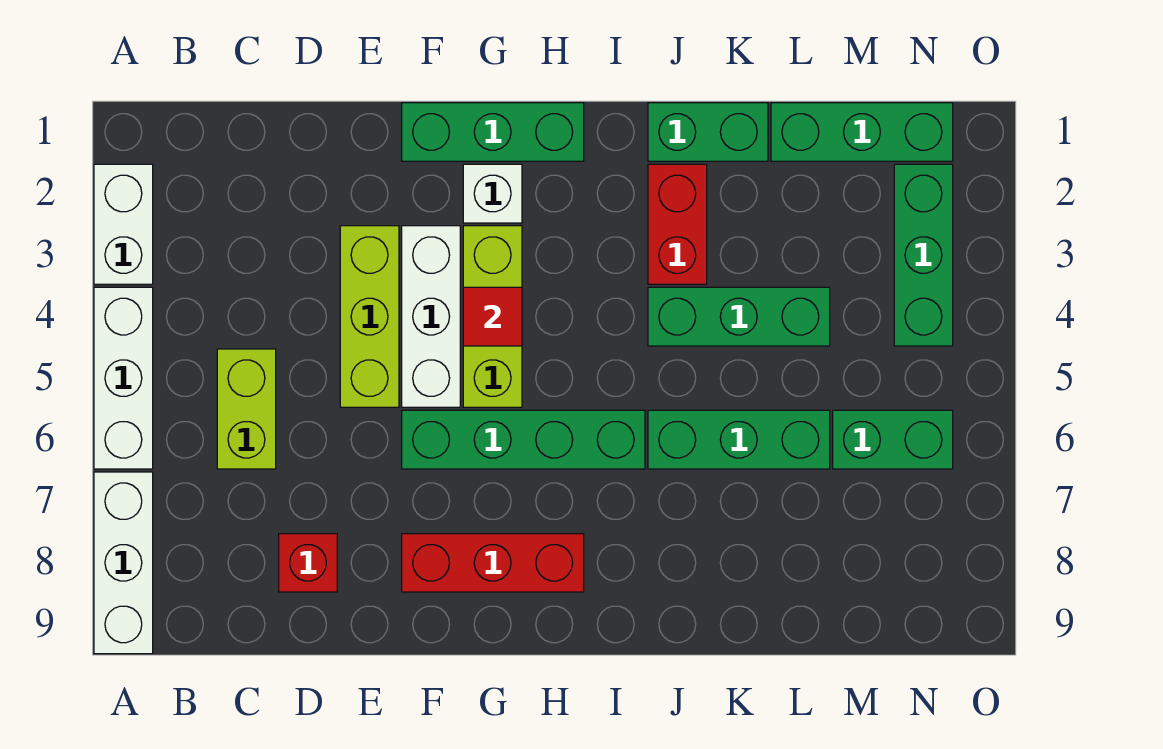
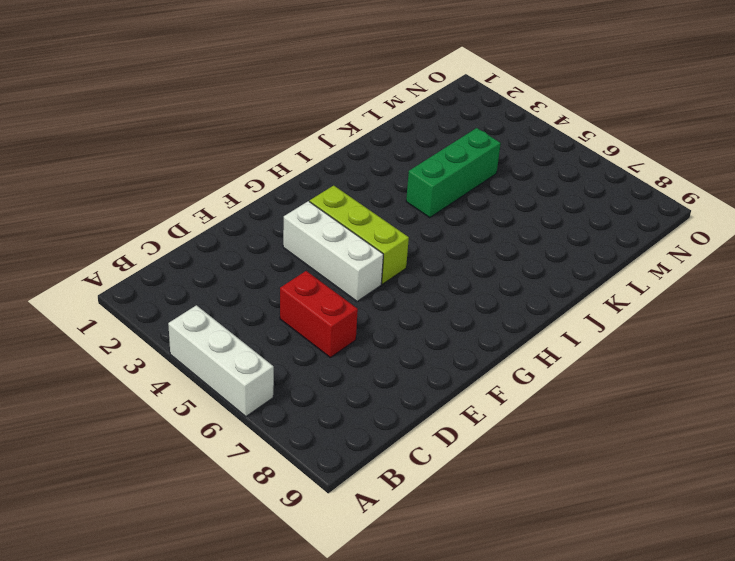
red 1x2 brick [280,271,358,357] -> red 1x2 brick moved to [648,164,707,284]
none -> white 1x2 brick [94,164,153,284]
none -> white 1x3 brick [94,472,153,654]
none -> lime 1x2 brick [217,349,276,469]

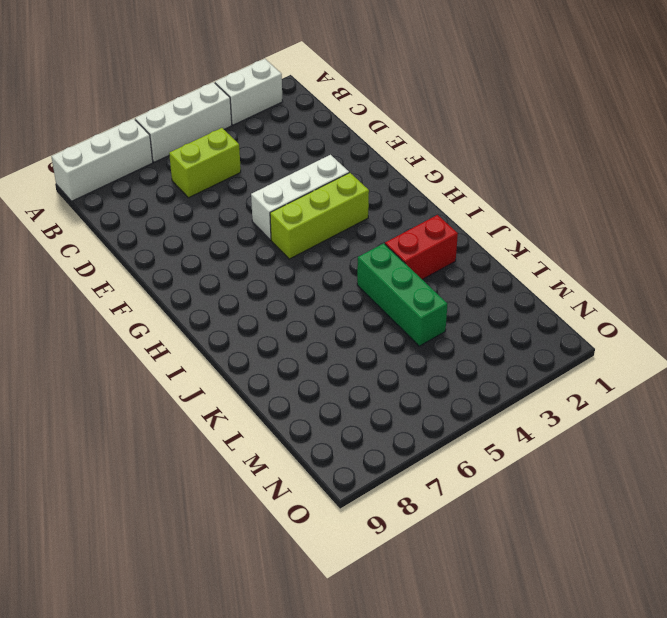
none -> red 1x1 brick [279,534,337,592]
none -> lime 1x3 brick [340,226,399,407]
none -> green 1x3 brick [402,103,584,161]

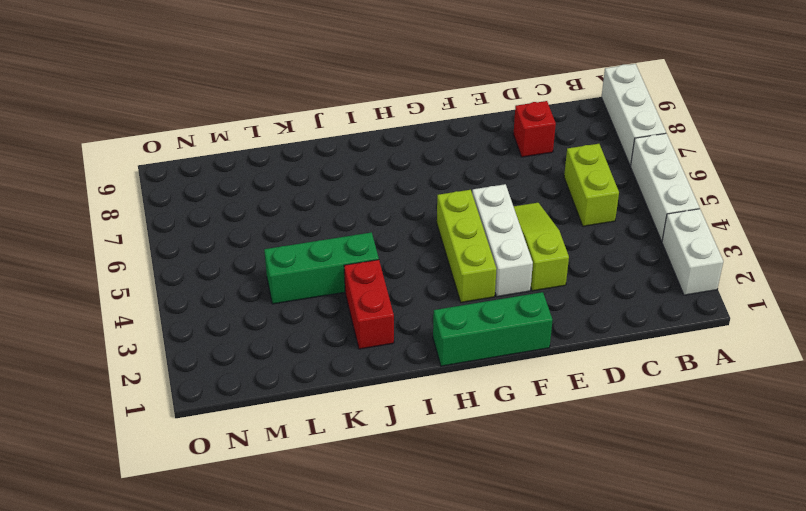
lime 1x3 slope [514,203,569,291] -> lime 1x3 brick [340,226,399,407]
none -> green 1x4 brick [402,410,645,469]
none -> red 1x3 brick [402,534,584,592]
none -> white 1x1 brick [463,164,522,223]

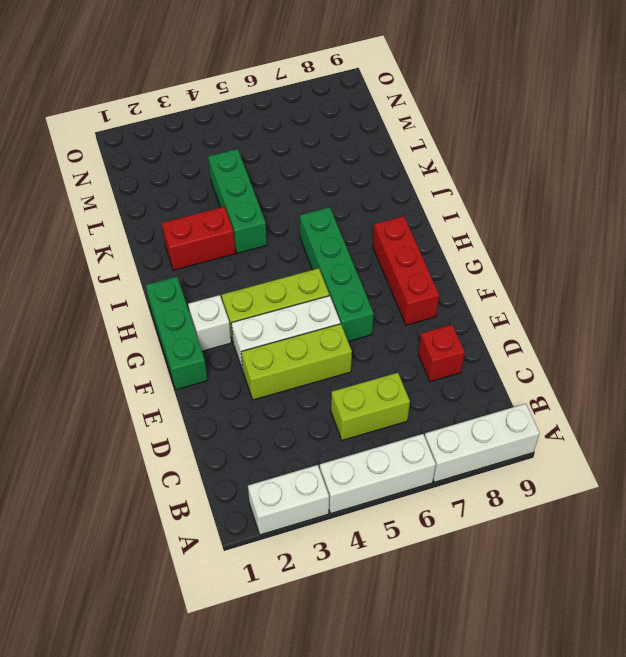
none -> green 1x2 brick [648,103,768,161]
none -> green 1x3 brick [648,410,830,469]
none -> green 1x3 brick [771,103,953,161]

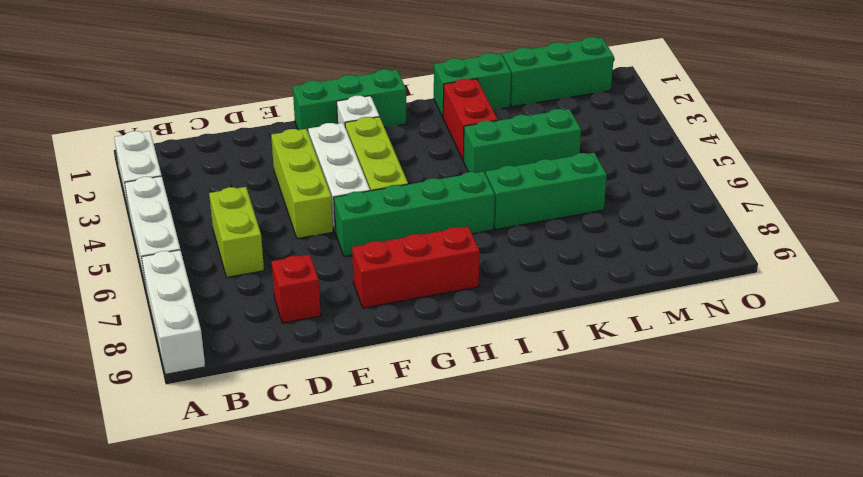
none -> green 1x2 brick [833,410,953,469]
none -> green 1x3 brick [894,164,953,346]
none -> red 1x1 tile [463,287,522,346]

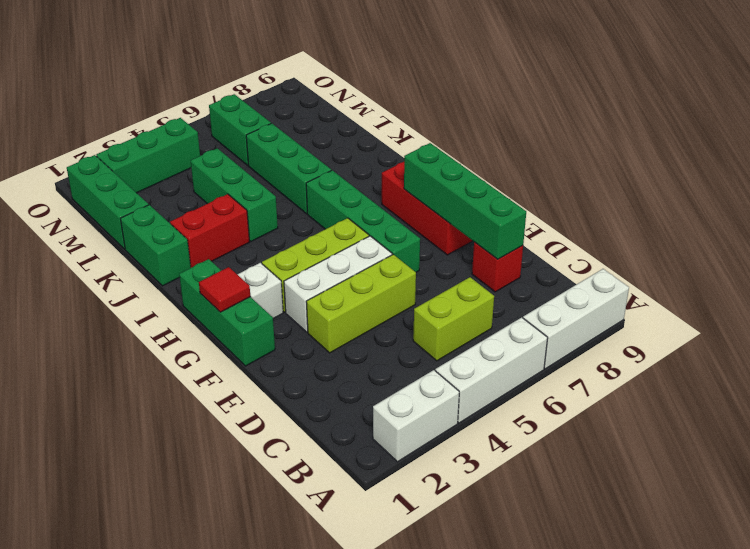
green 1x4 brick [404,143,526,259] -> none
red 1x1 tile [199,267,250,312] -> red 1x1 tile moved to [463,287,522,346]

